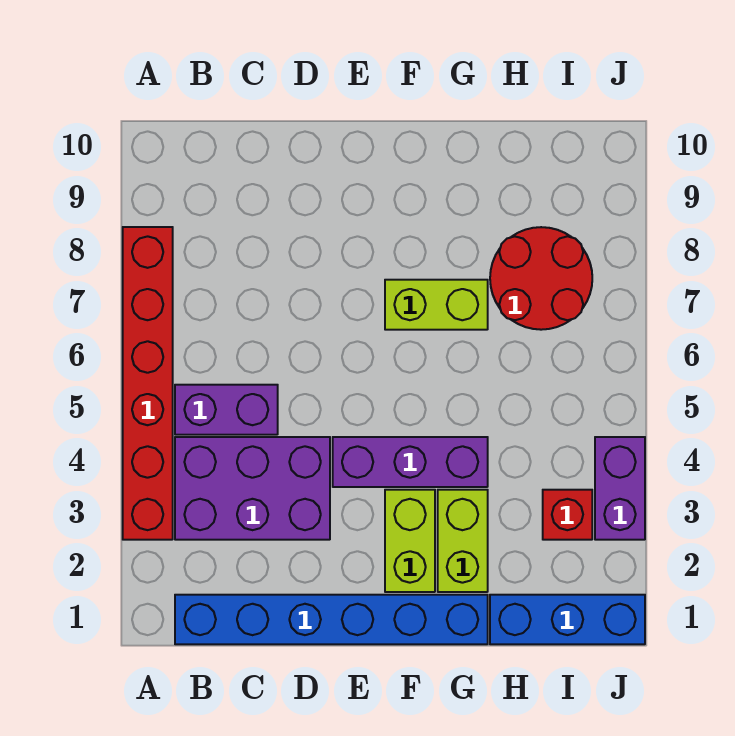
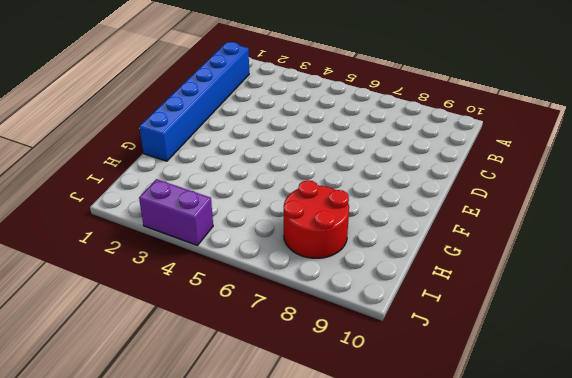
none -> red 1x6 brick [123,227,173,540]
none -> purple 2x3 brick [175,437,330,540]
none -> purple 1x2 brick [175,385,278,435]

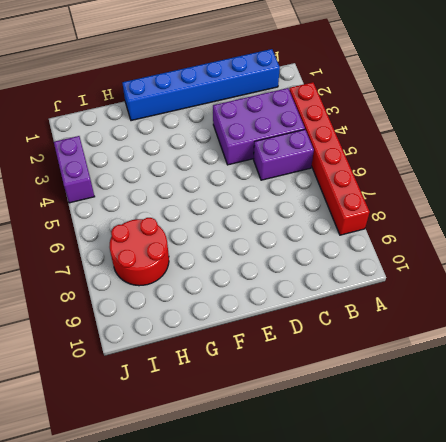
none -> purple 1x3 brick [333,437,488,487]
none -> lime 1x2 brick [385,490,435,592]
none -> lime 1x2 brick [385,280,488,330]

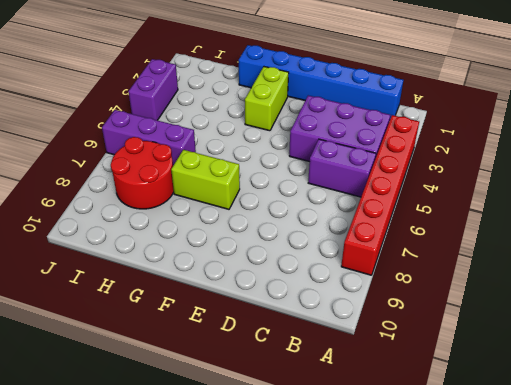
purple 1x3 brick [102,110,196,166] -> purple 1x3 brick moved to [333,437,488,487]
none -> lime 1x2 brick [438,490,488,592]
none -> blue 1x3 brick [490,595,645,644]
none -> red 1x1 brick [543,490,592,540]

